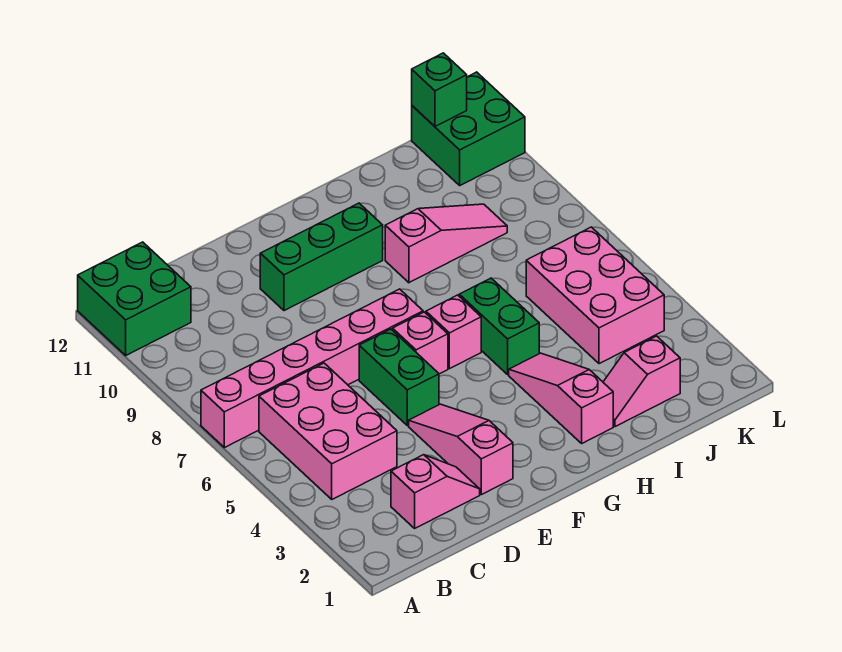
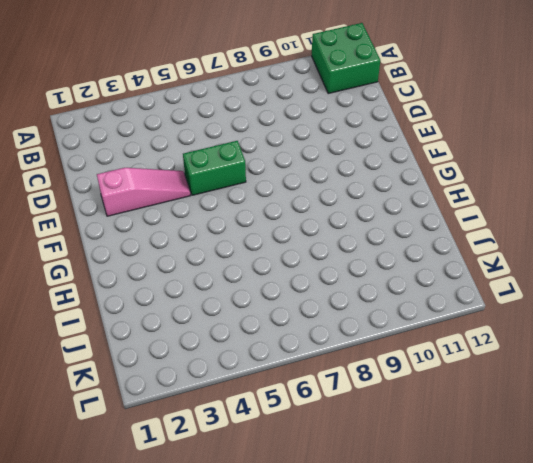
none -> pink 1x6 brick [201,289,423,448]
none -> pink 2x3 brick [259,363,397,499]
none -> pink 1x2 slope [391,455,480,528]

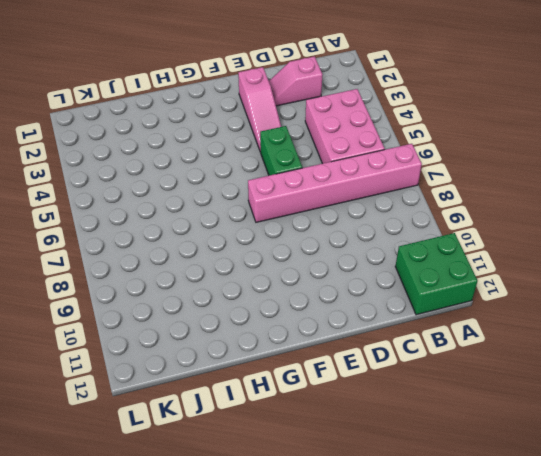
none -> green 1x3 brick [260,203,383,311]
none -> pink 1x1 brick [393,312,448,374]
none -> pink 1x1 brick [426,295,481,369]

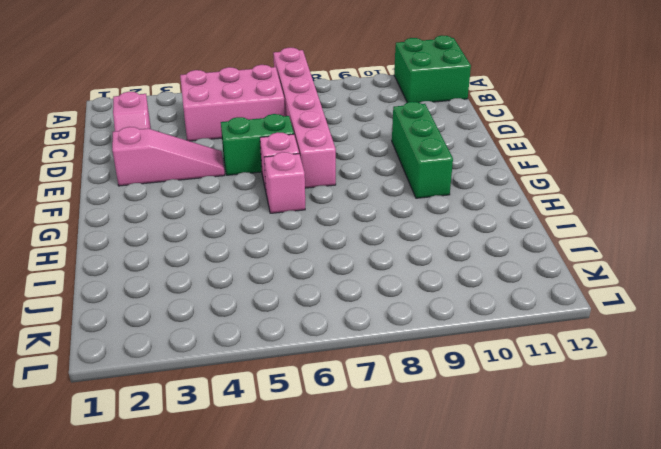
none -> pink 1x3 slope [509,353,613,443]
none -> green 1x2 brick [459,278,539,374]
none -> pink 1x3 slope [385,204,507,283]

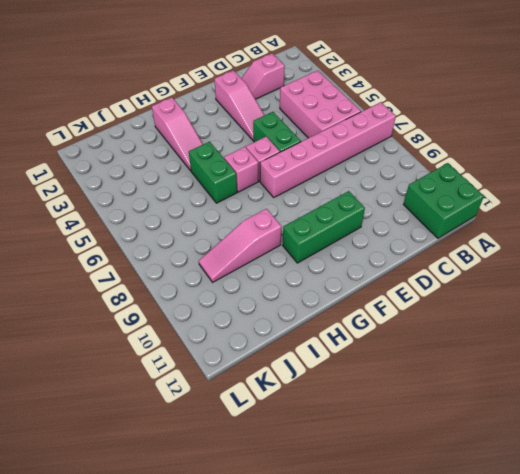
none -> pink 1x2 slope [603,336,680,427]
none -> pink 2x3 brick [526,227,664,364]
none -> green 2x2 brick [412,72,525,185]

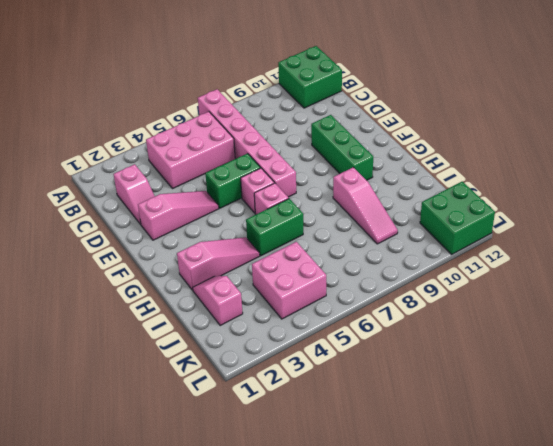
pink 2x2 brick [252,242,326,319] -> pink 2x3 brick [526,227,664,364]
none -> green 1x1 brick [412,53,467,126]

